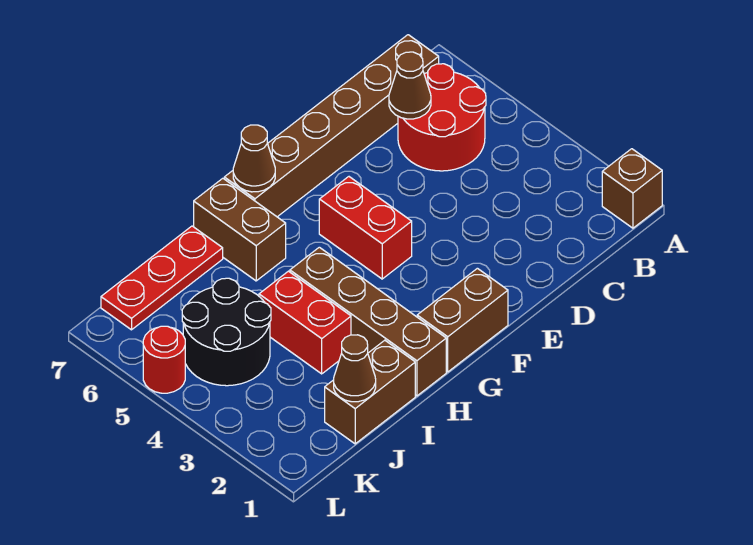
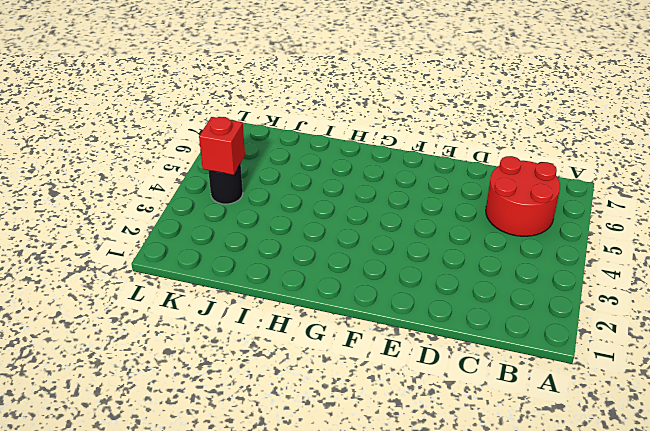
black 1x1 round brick [208,164,243,204] -> black 2x2 round brick [182,278,271,386]
red 1x1 brick [199,117,245,175] -> none
none -> brown 1x1 brick [602,149,662,228]
none -> brown 1x6 brick [224,35,439,217]
none -> brown 1x2 brick [417,268,508,372]

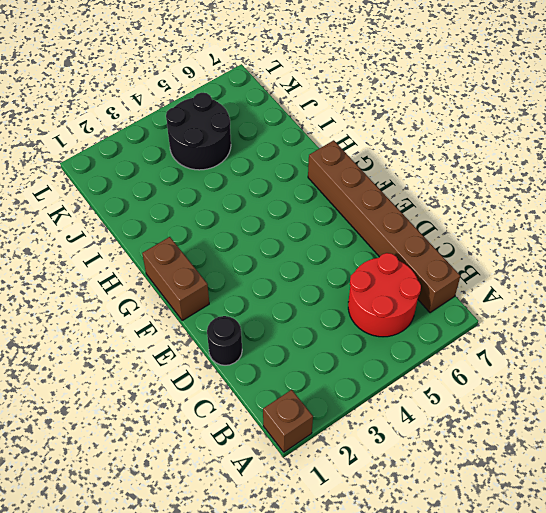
black 1x1 round brick [207,316,242,365] -> none
none -> red 1x2 brick [319,177,412,279]
none -> brown 1x4 brick [290,247,446,396]
none -> brown 1x2 brick [194,178,286,281]

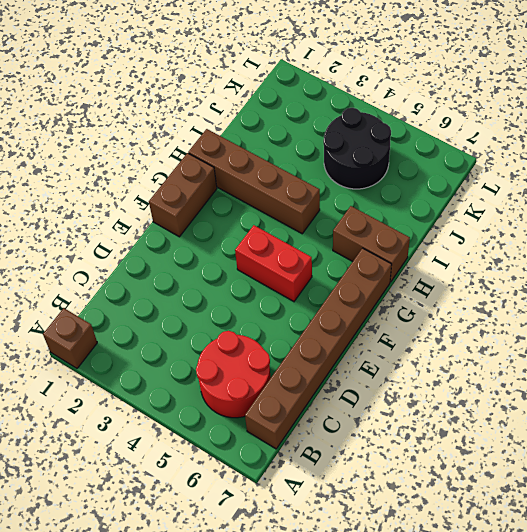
none -> brown 1x2 brick [325,340,415,444]
none -> red 1x2 brick [259,271,351,374]
none -> red 1x3 plate [101,226,223,330]

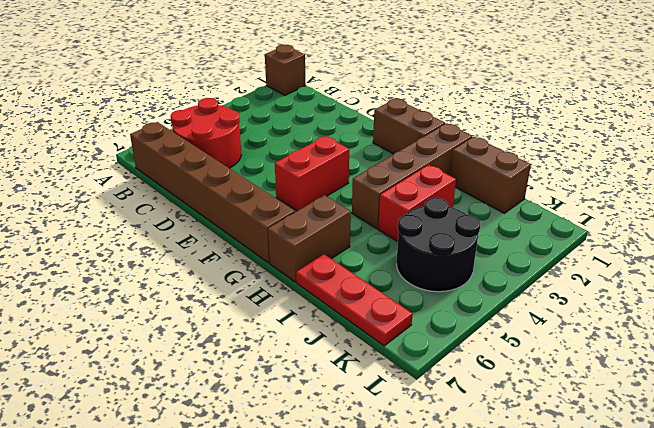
none -> red 1x1 round brick [143,326,185,393]
none -> brown 1x1 cone [389,52,431,119]
none -> brown 1x1 cone [233,125,275,192]

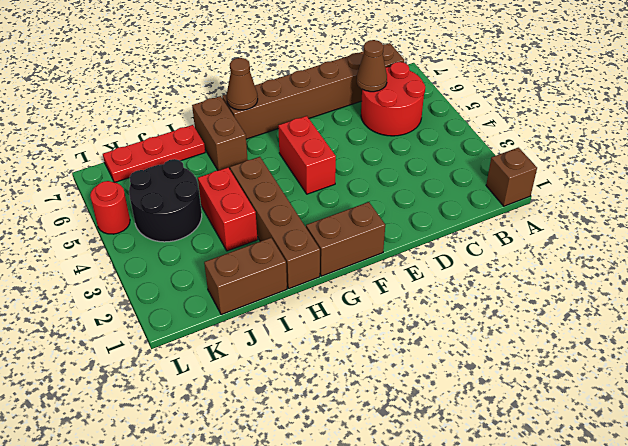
none -> brown 1x1 cone [334,335,376,402]

